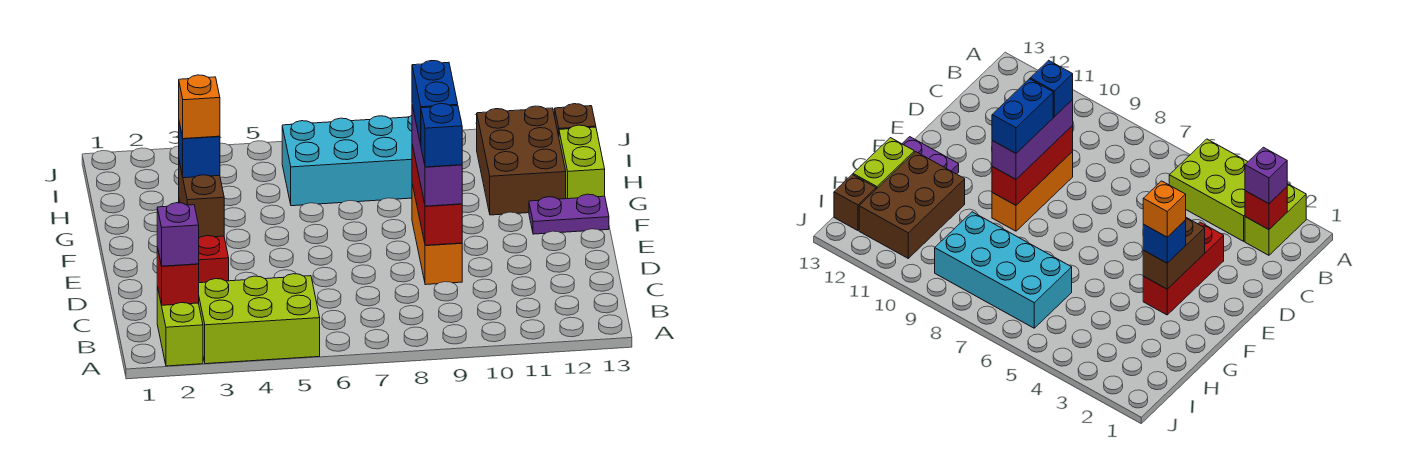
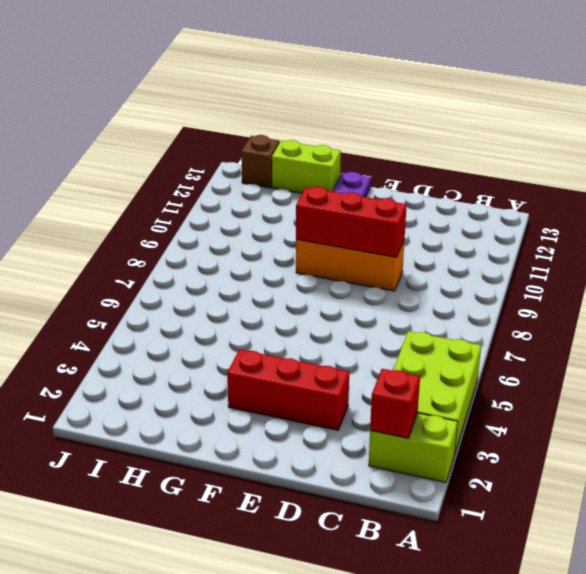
none -> brown 2x3 brick [477,106,566,215]
none -> cyan 2x4 brick [282,115,412,206]
none -> brown 1x2 brick [179,162,224,238]

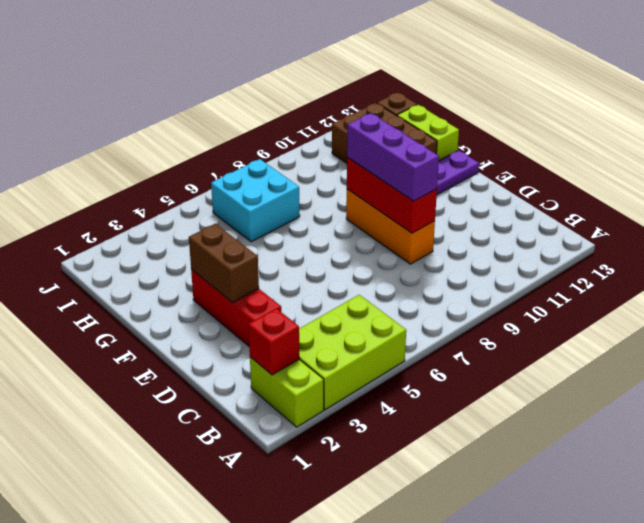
cyan 2x2 brick [211,159,300,242] -> cyan 2x4 brick [282,115,412,206]
none -> purple 1x1 brick [157,203,199,266]
none -> blue 1x1 brick [179,123,220,178]
none -> blue 1x1 brick [421,104,462,167]

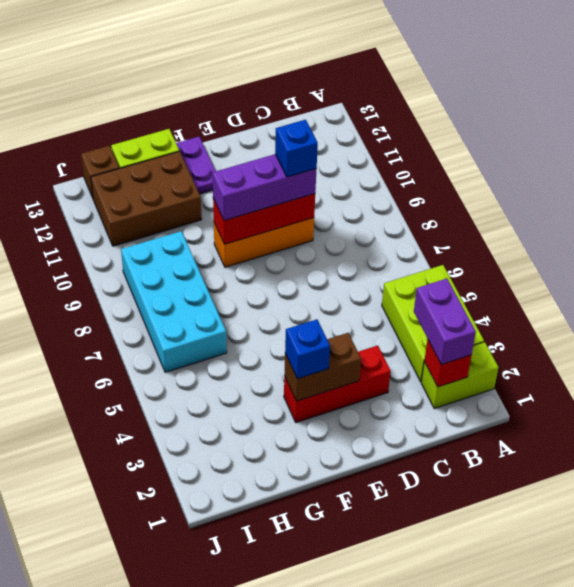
purple 1x2 brick [414,279,476,364] -> purple 1x1 brick [157,203,199,266]
none -> blue 1x2 brick [412,61,458,144]
none -> orange 1x1 brick [179,75,220,139]

